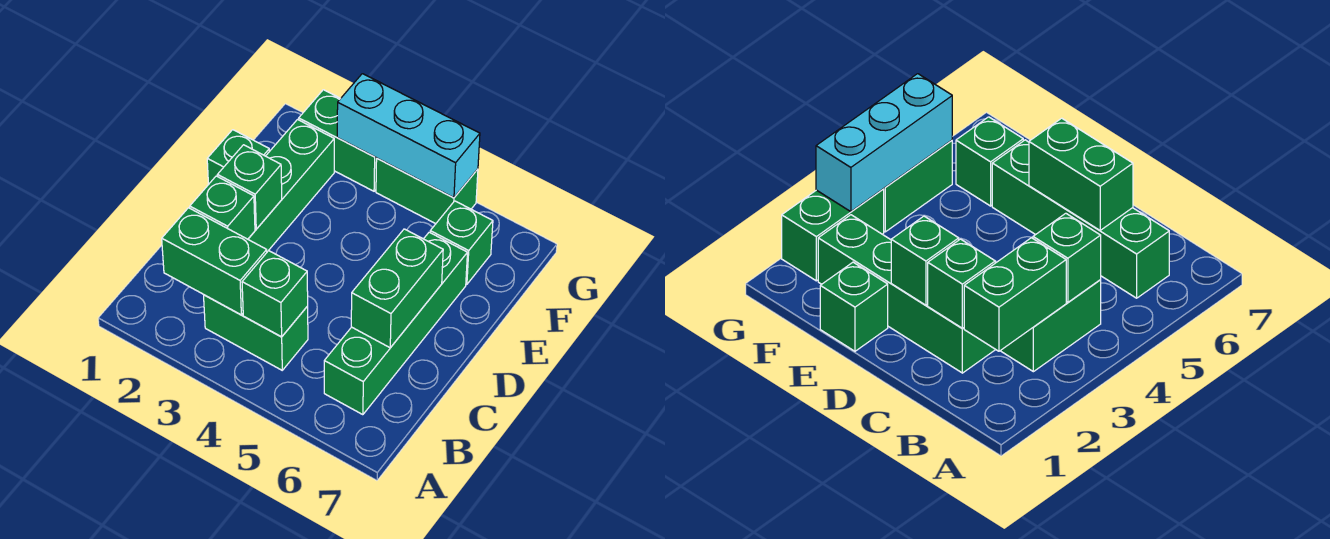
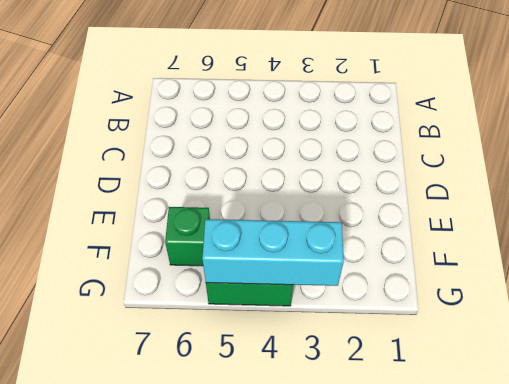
none -> green 1x2 brick [204,295,308,370]
none -> green 1x4 brick [324,232,467,415]
none -> green 1x4 brick [248,120,334,252]

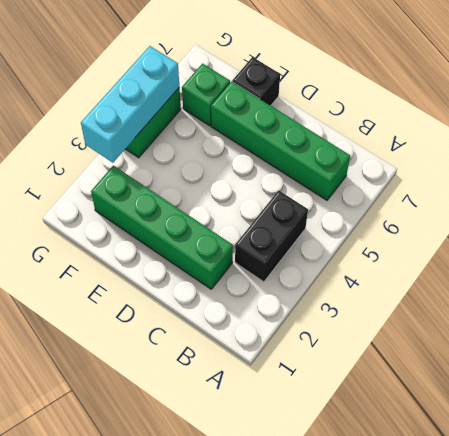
black 1x2 brick [235,190,308,282] -> green 1x2 brick [204,295,308,370]
black 1x1 brick [232,57,280,106] -> none
none -> green 1x1 brick [207,130,269,185]
none -> green 1x2 brick [299,90,377,191]
none -> green 1x2 brick [162,208,267,315]

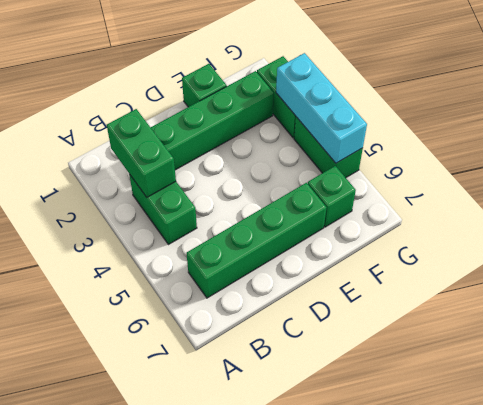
none -> green 1x1 brick [242,251,308,337]
none -> green 1x1 brick [190,176,255,239]
none -> green 1x2 brick [351,229,443,348]

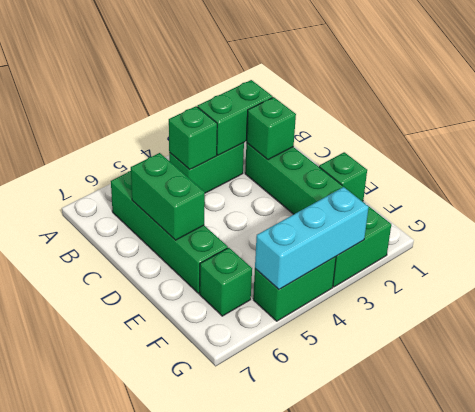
none -> green 1x1 brick [217,145,282,229]

